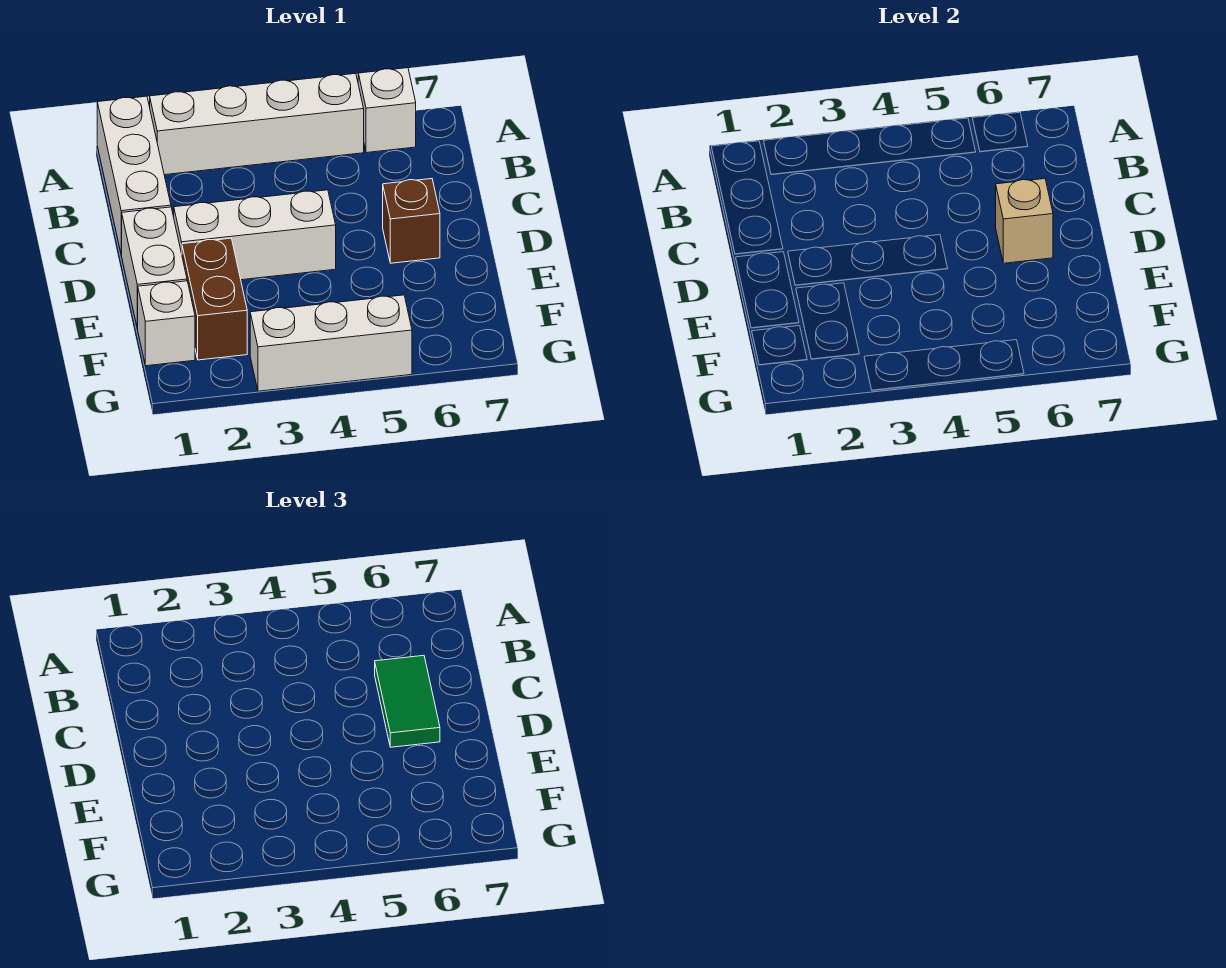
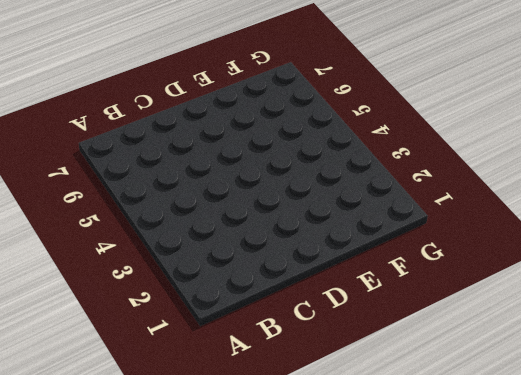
none -> white 1x3 brick [97,96,171,255]
none -> white 1x4 brick [150,73,364,175]

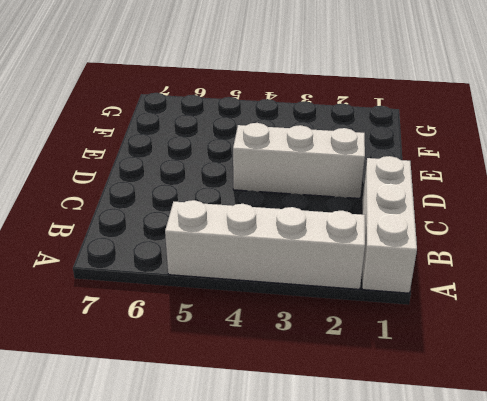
none -> white 1x1 brick [358,68,416,153]
none -> white 1x2 brick [122,207,187,329]

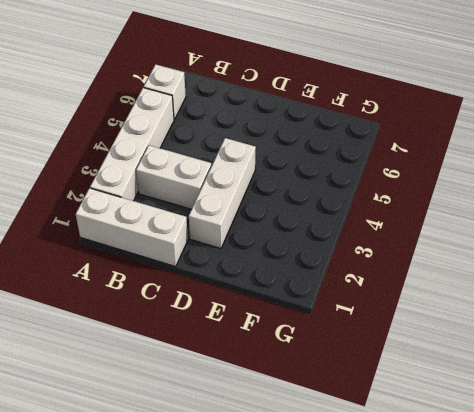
white 1x2 brick [136,145,212,209] -> white 1x2 brick moved to [122,207,187,329]
none -> brown 1x1 brick [383,179,440,263]
none -> brown 1x2 brick [182,238,247,360]

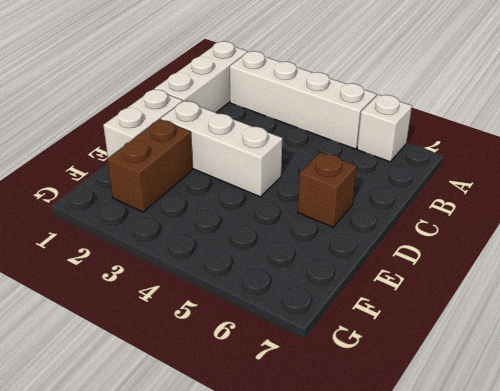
none -> white 1x1 brick [138,281,195,366]
none -> white 1x3 brick [250,295,412,391]

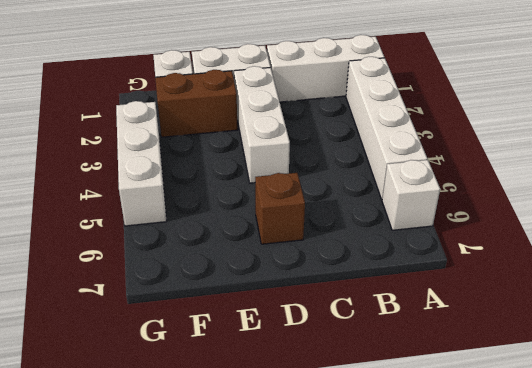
none -> tan 1x1 brick [996,179,1053,263]
none -> green 1x2 tile [375,655,440,747]

